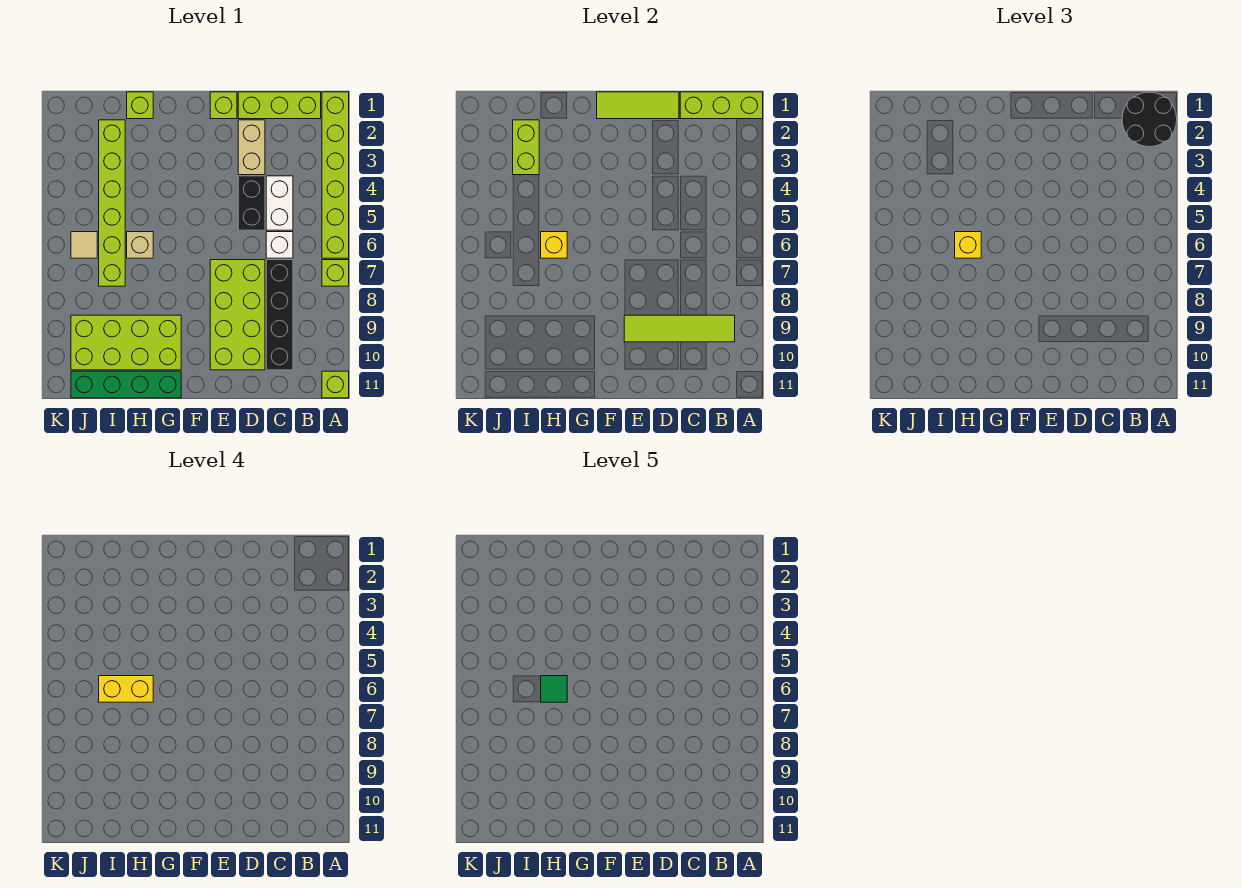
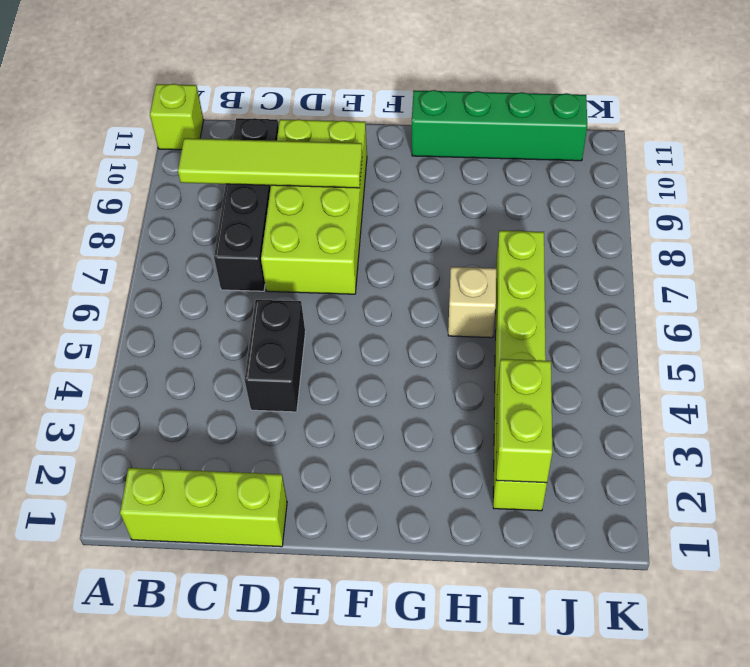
none -> lime 1x6 brick [322,92,349,258]
none -> lime 1x1 brick [322,260,349,286]
none -> white 1x2 brick [266,176,293,230]

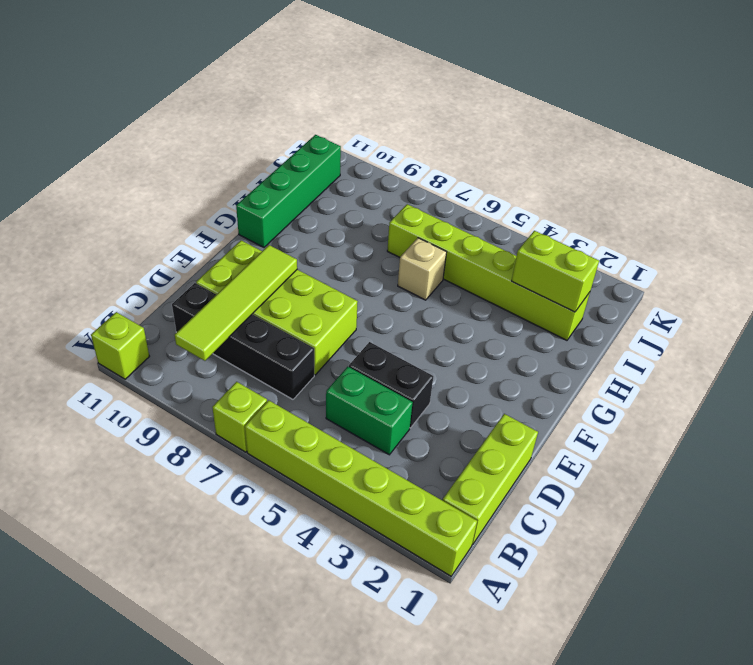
green 1x2 brick [326,367,413,455] -> white 1x2 brick [266,176,293,230]
none -> white 1x1 brick [266,232,293,258]
none -> tan 1x2 brick [238,120,265,175]
none -> lime 1x1 brick [210,92,237,119]

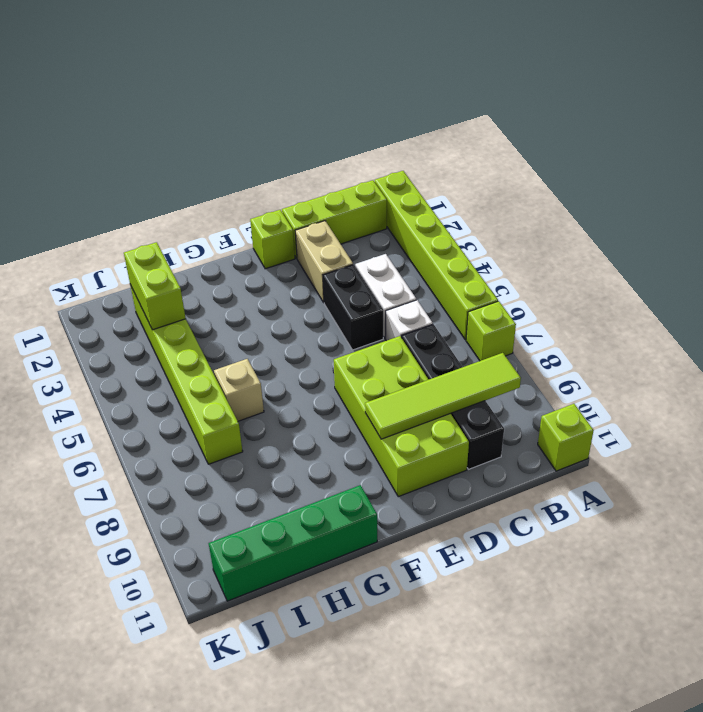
none -> lime 2x4 brick [71,315,181,370]
none -> lime 1x1 brick [127,92,153,119]
none -> tan 1x1 tile [71,232,97,258]

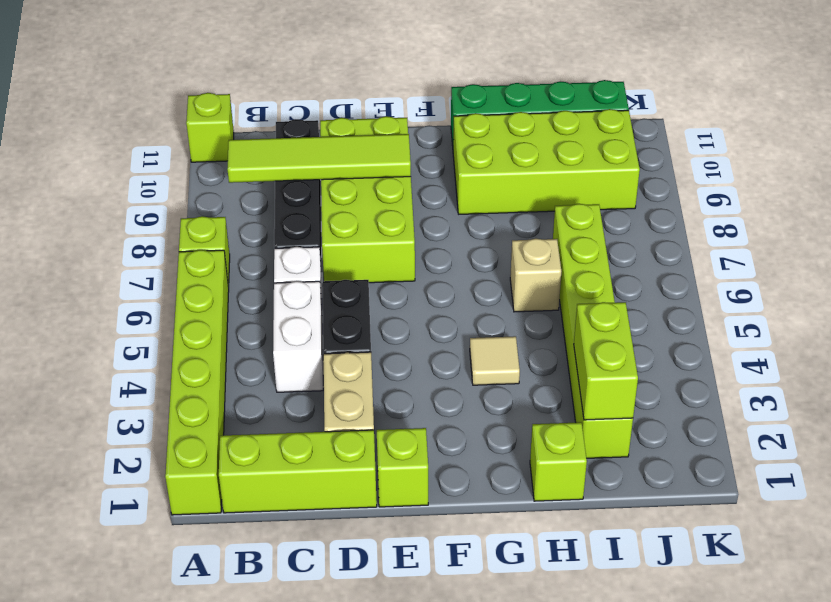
tan 1x1 tile [470,336,520,385] -> tan 1x1 tile moved to [71,232,97,258]
none -> lime 1x3 brick [680,92,763,119]
none -> lime 1x3 tile [597,92,679,119]
none -> yellow 1x1 brick [541,232,567,258]

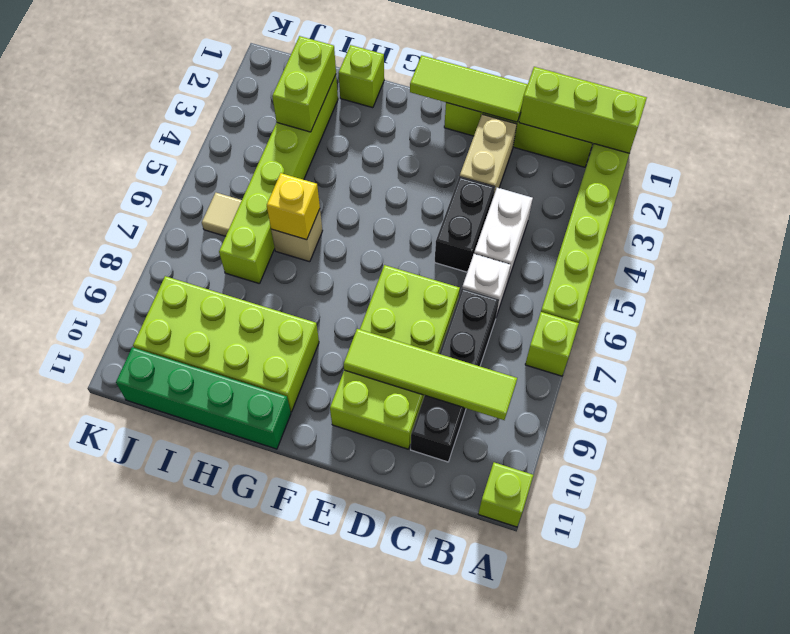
none -> black 2x2 round brick [1122,92,1177,147]
none -> yellow 1x1 brick [955,232,981,258]
none -> yellow 1x2 brick [99,676,153,702]

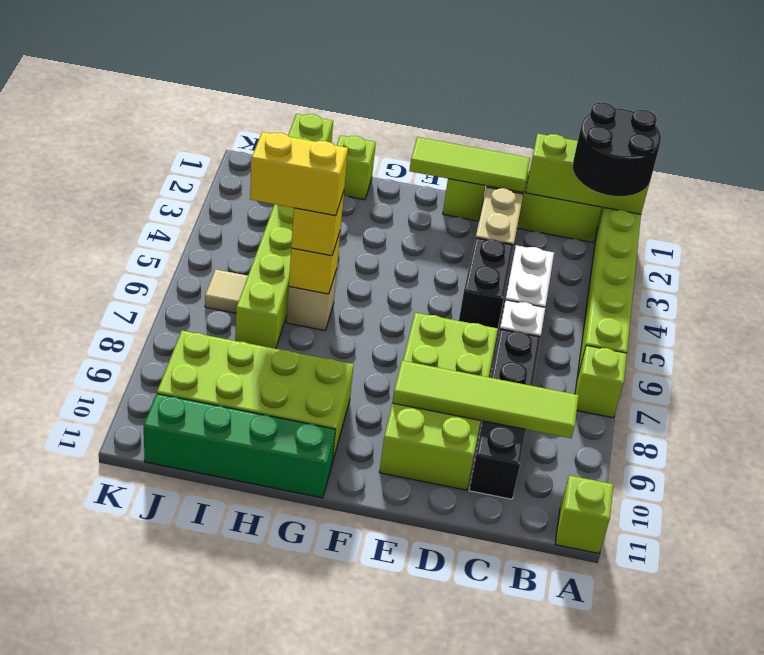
none -> green 1x1 tile [541,676,567,702]

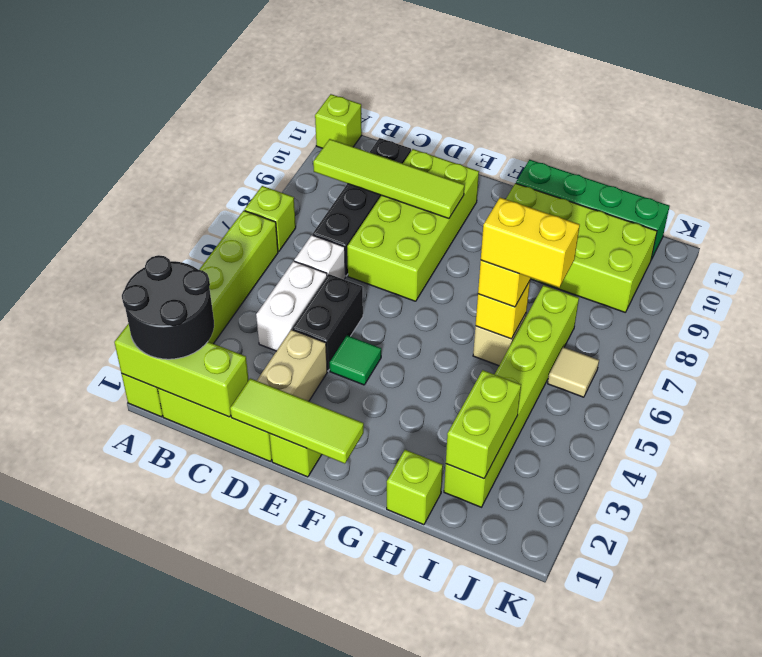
green 1x1 tile [330,335,381,385] -> green 1x1 tile moved to [541,676,567,702]

